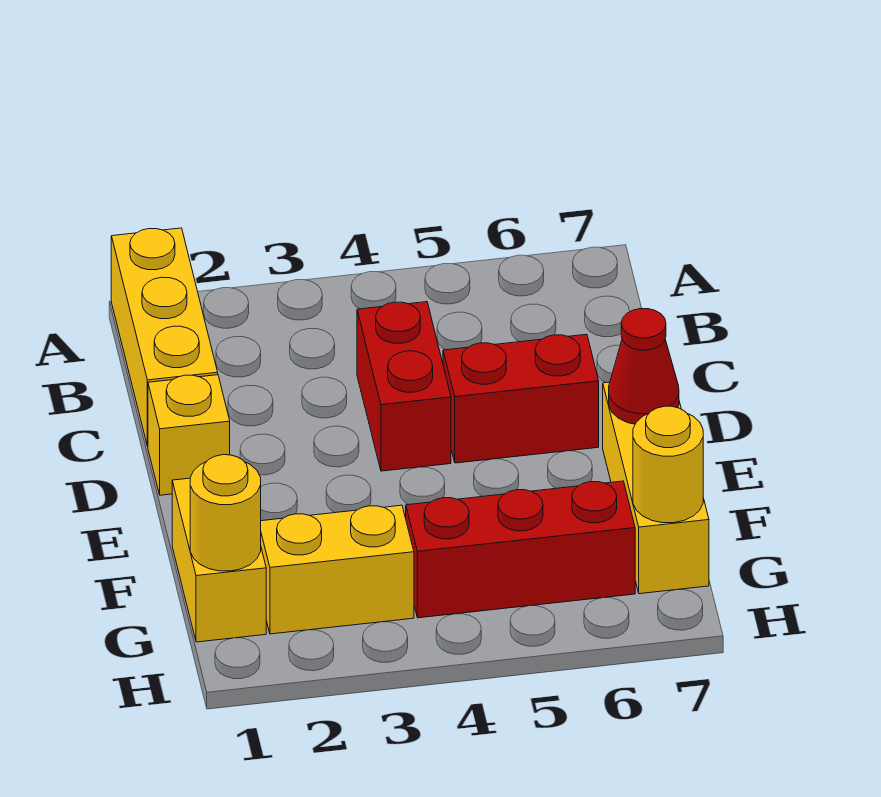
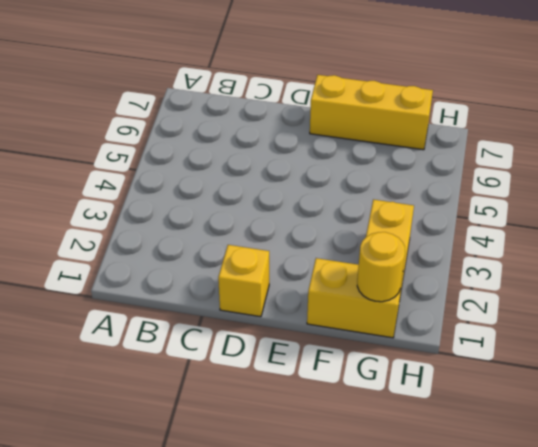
none -> yellow 1x3 brick [111,228,218,446]
none -> red 1x2 brick [357,302,451,471]

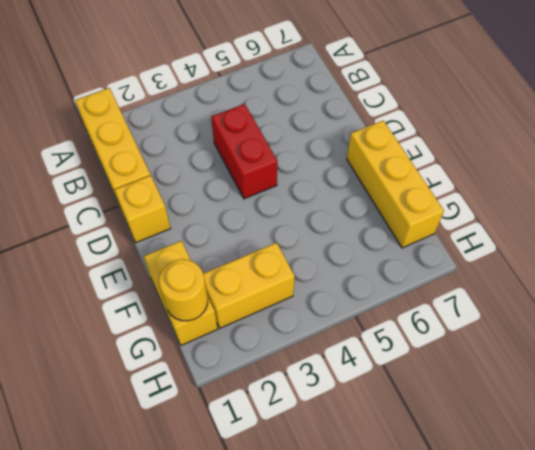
none -> red 1x2 brick [443,334,599,463]
none -> red 1x3 brick [406,481,635,618]

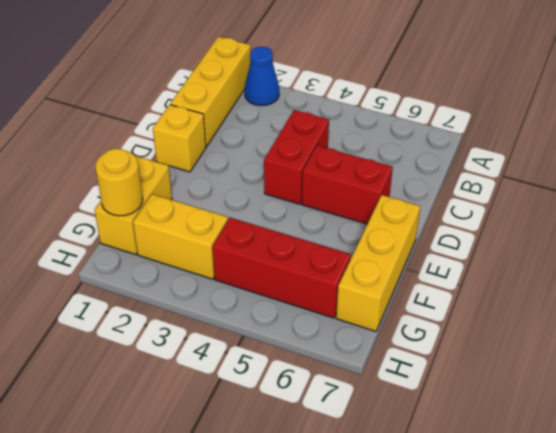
blue 1x1 cone [245,47,279,106] -> none
none -> red 1x1 cone [609,309,679,424]
none -> yellow 1x1 round brick [633,406,703,523]

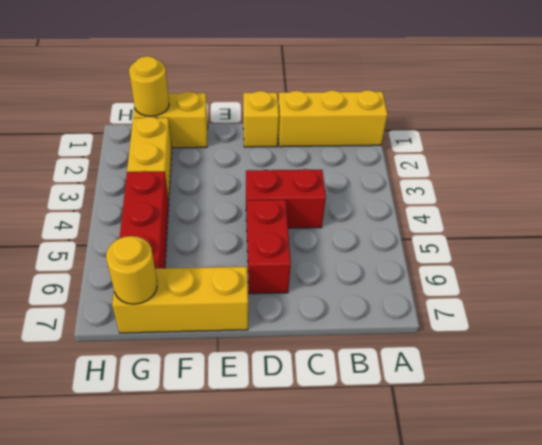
none -> red 1x1 cone [609,309,679,424]

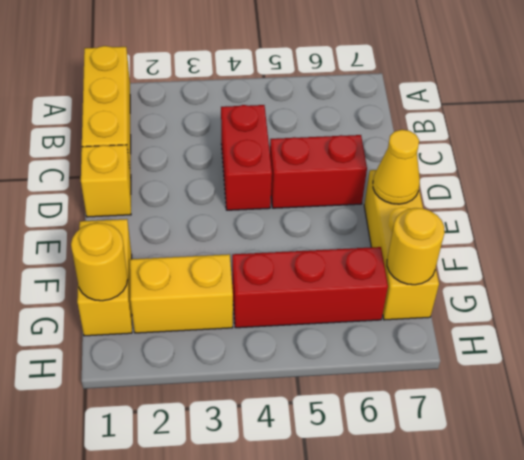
yellow 1x1 cone [373,130,420,204] -> red 1x1 cone [609,309,679,424]

